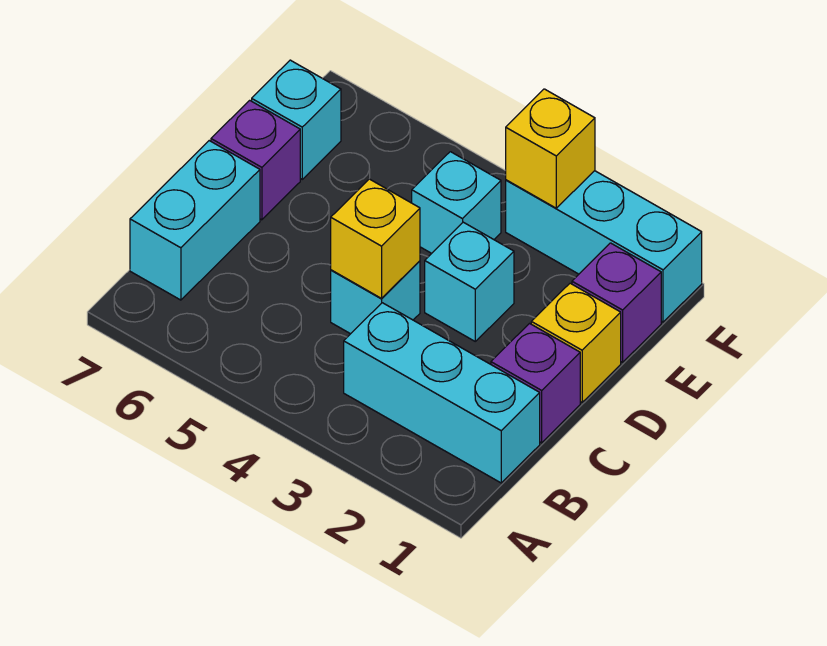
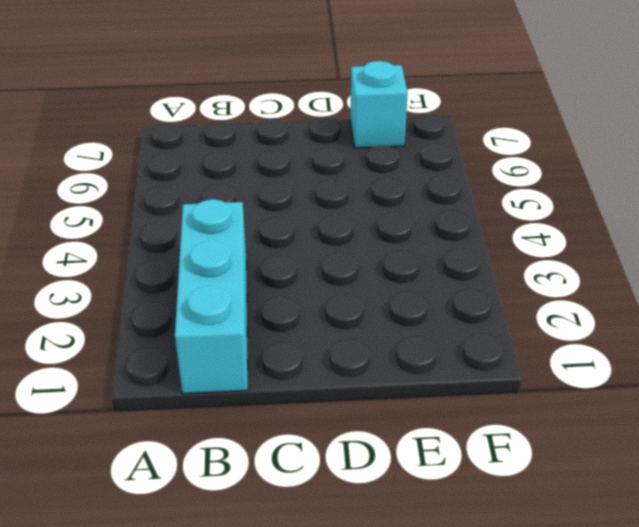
none -> cyan 1x2 brick [130,141,260,300]
none -> purple 1x1 brick [491,324,580,443]
none -> cyan 1x1 brick [331,261,420,334]

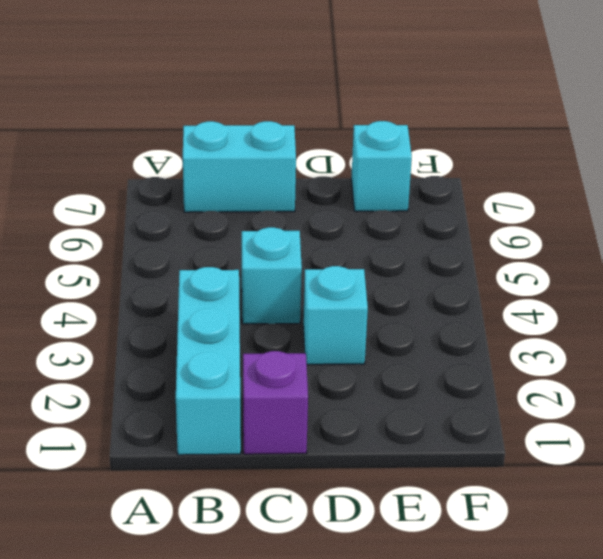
none -> yellow 1x1 brick [531,283,621,402]
none -> purple 1x1 brick [211,100,300,220]
none -> purple 1x1 brick [572,243,661,362]

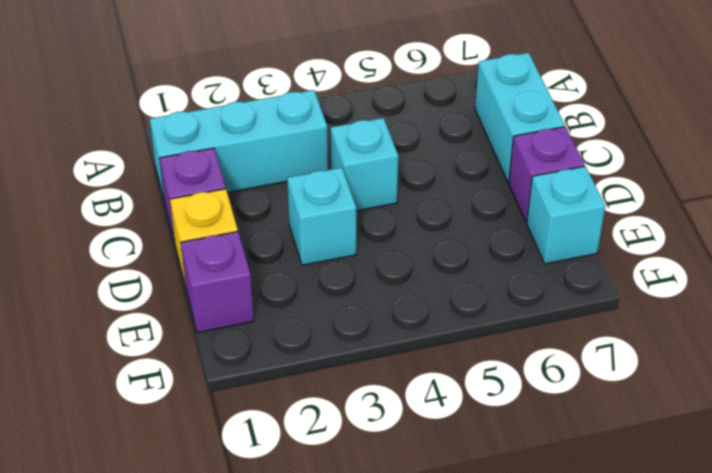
none -> cyan 1x1 brick [412,152,501,253]
none -> cyan 1x3 brick [506,171,702,322]
none -> yellow 1x1 brick [331,179,420,298]

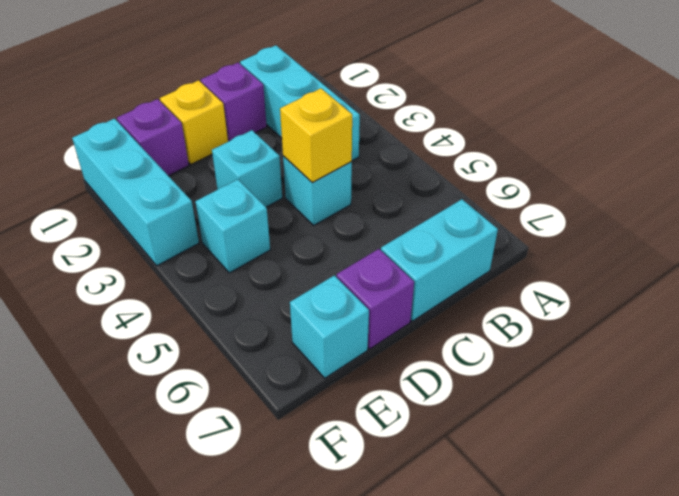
none -> yellow 1x1 brick [506,89,595,208]

